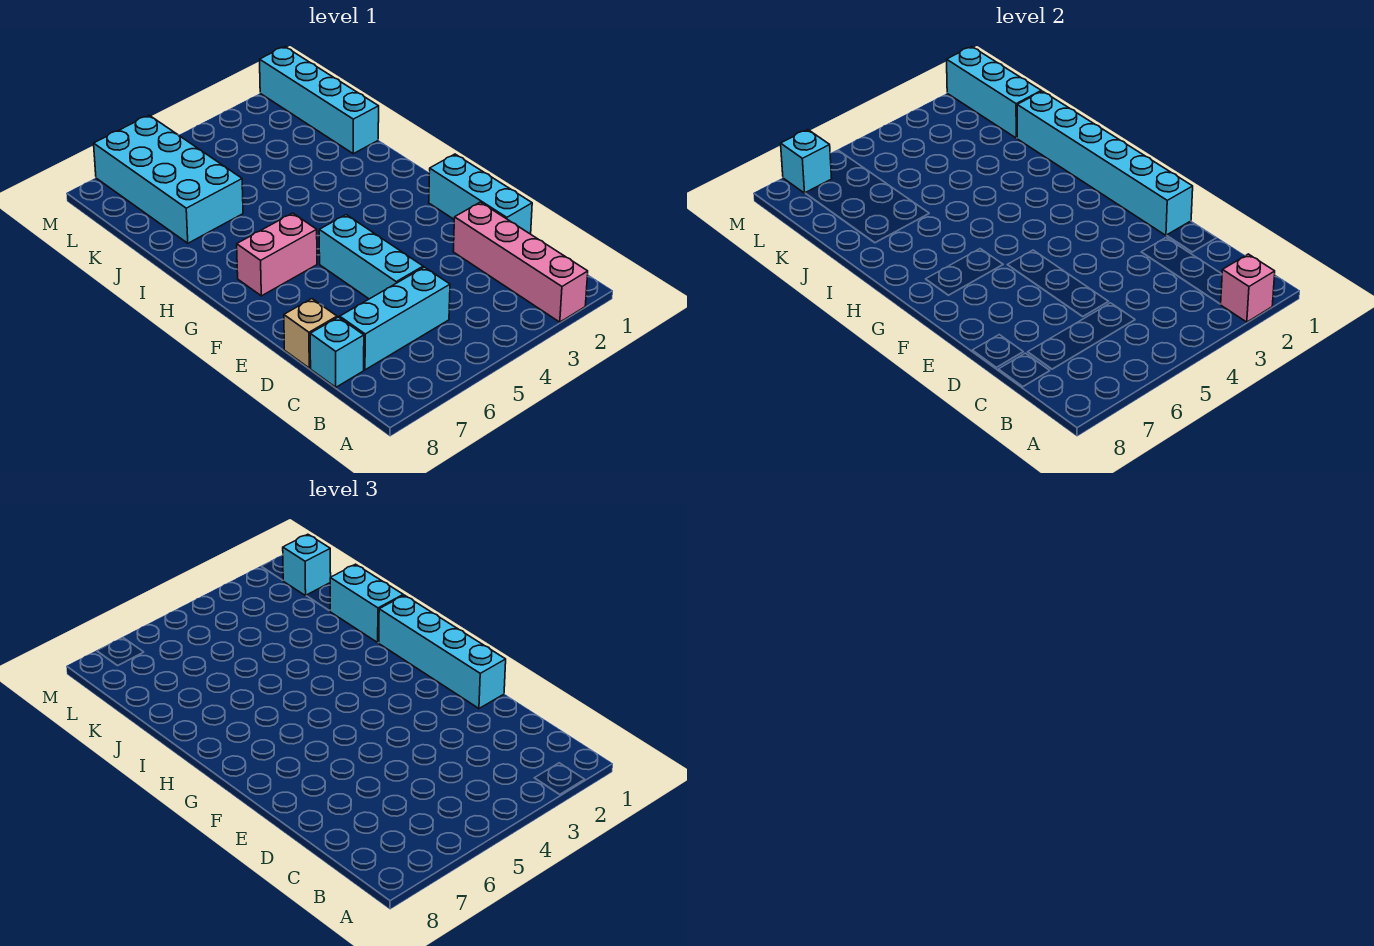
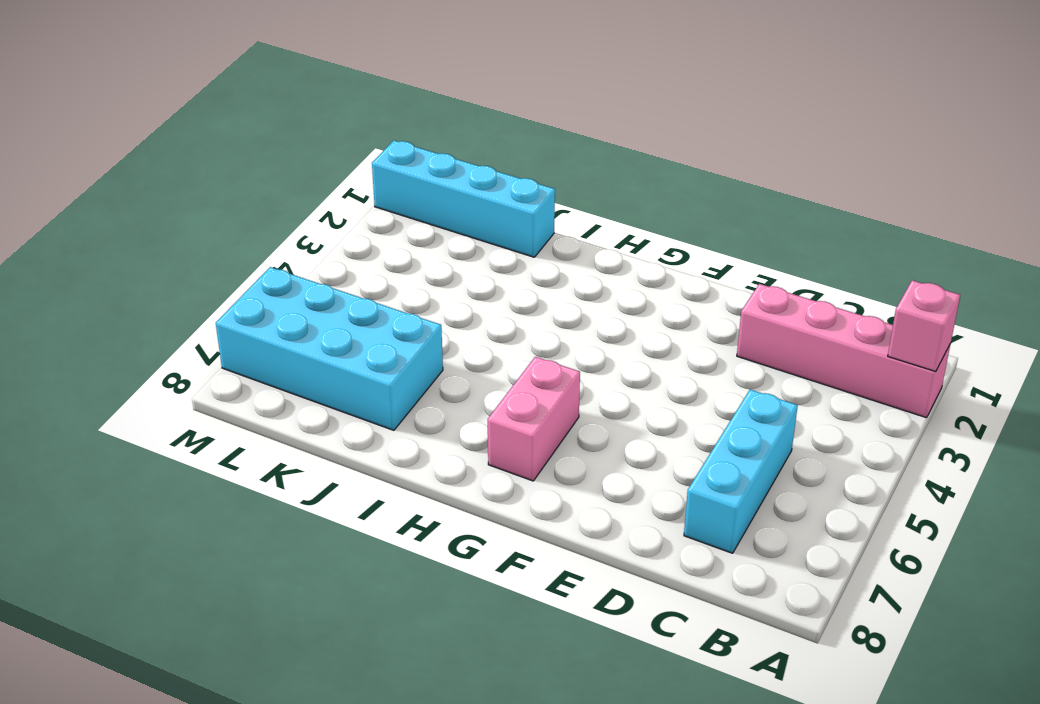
none -> cyan 1x1 brick [310,317,364,387]
none -> cyan 1x3 brick [429,154,532,234]
none -> cyan 1x3 brick [319,215,423,299]

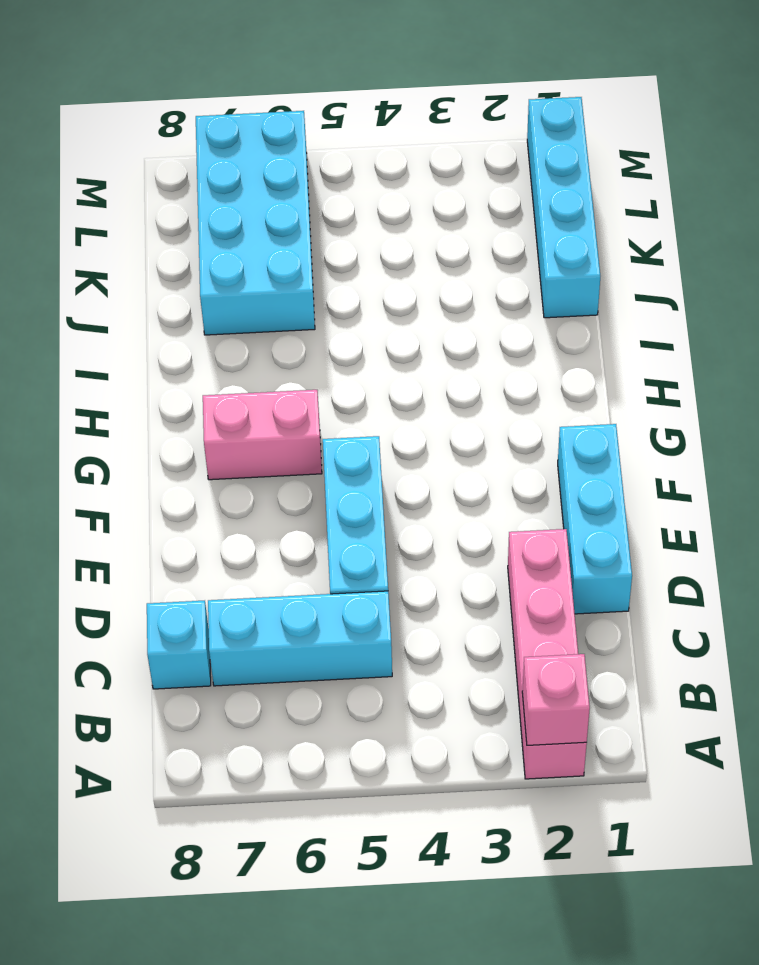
none -> tan 1x1 brick [284,299,337,368]
none -> cyan 1x6 brick [1017,91,1193,235]
none -> cyan 1x3 brick [947,47,1041,138]

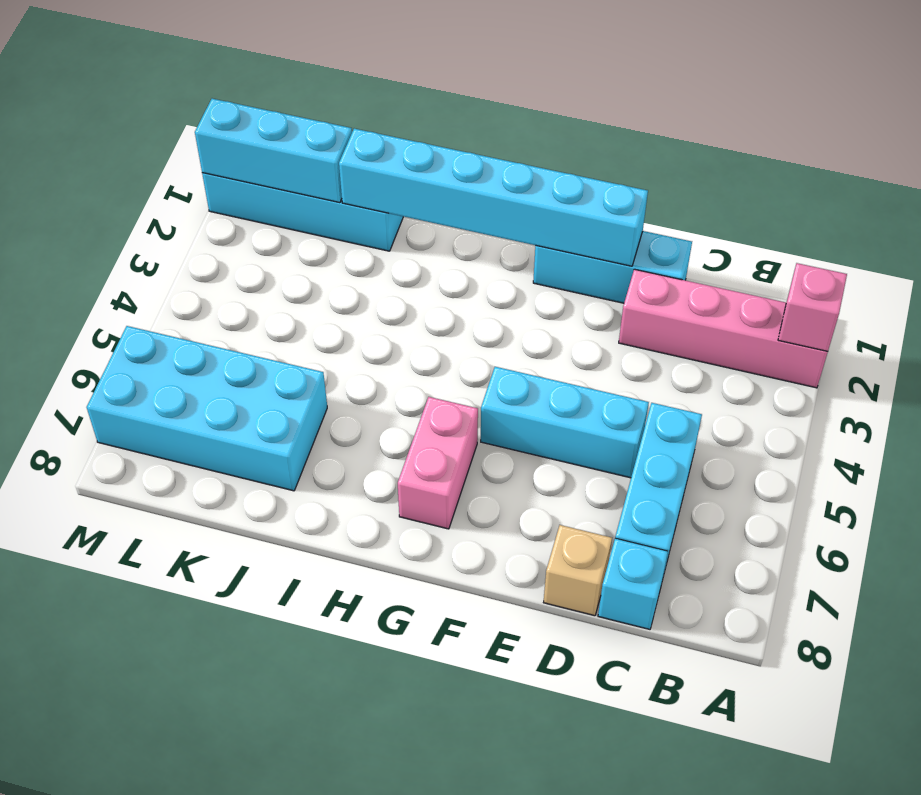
none -> cyan 1x1 brick [781,130,832,193]
none -> cyan 1x4 brick [379,595,506,708]
none -> cyan 1x2 brick [330,564,403,642]

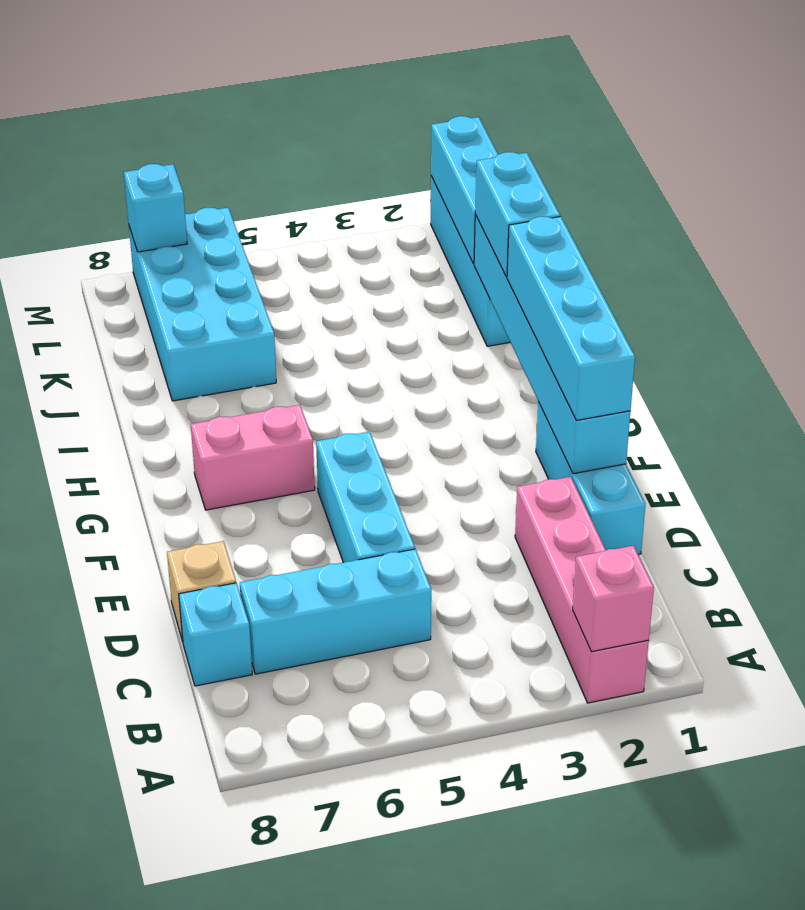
none -> cyan 1x1 brick [283,534,331,596]

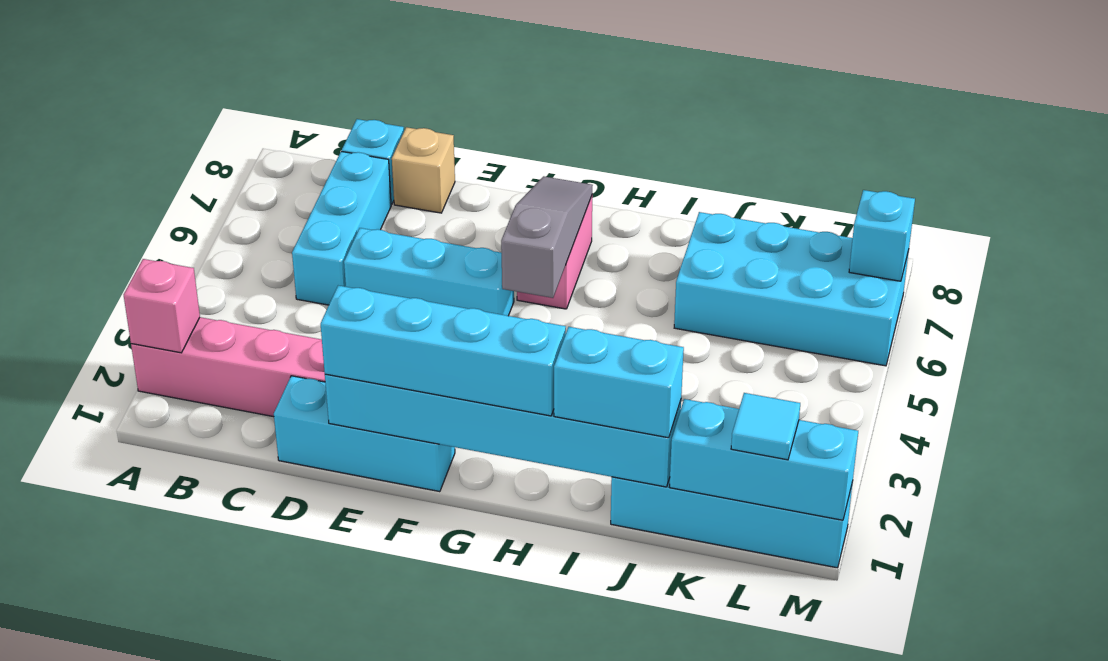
grey 1x3 slope [501,176,593,298] -> none
cyan 1x1 tile [731,393,800,460] -> cyan 1x1 brick [283,534,331,596]

